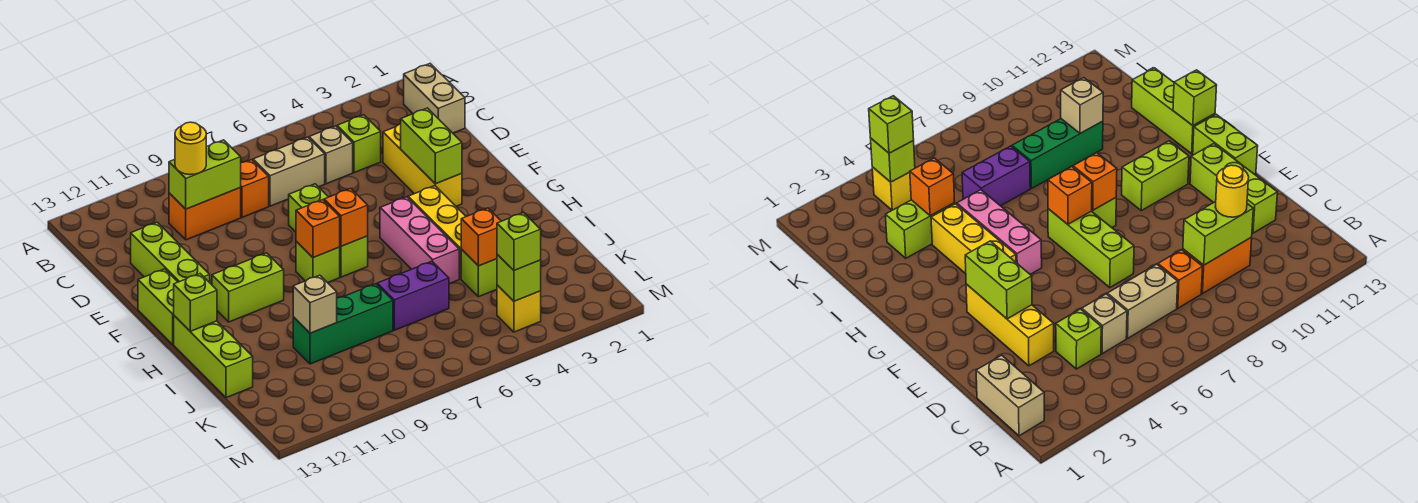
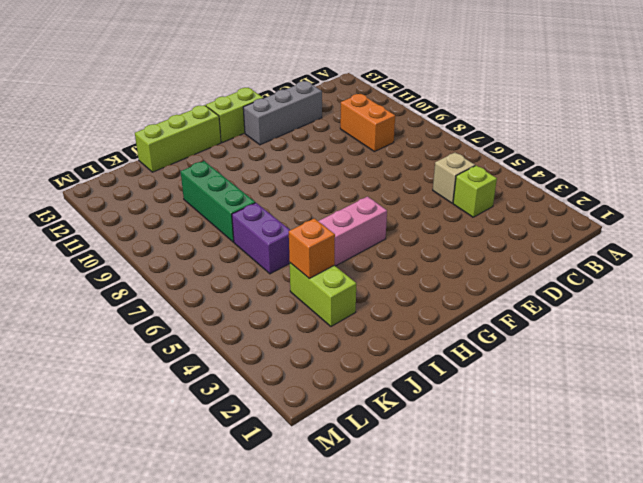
grey 1x3 brick [243,81,322,145] -> lime 1x3 brick [131,222,210,283]
none -> tan 1x2 brick [404,64,465,133]
none -> tan 1x2 brick [253,137,325,206]
none -> orange 1x1 brick [240,160,269,217]

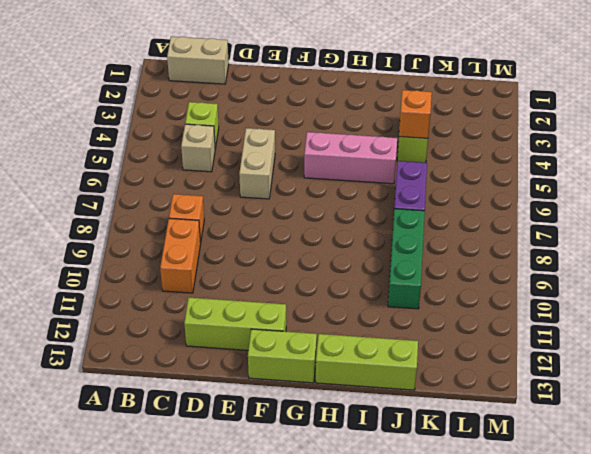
tan 1x2 brick [239,128,275,199] -> tan 1x2 brick moved to [253,137,325,206]
none -> yellow 1x3 brick [383,124,462,206]
none -> lime 1x3 brick [289,184,368,277]
none -> yellow 1x3 brick [408,186,466,279]

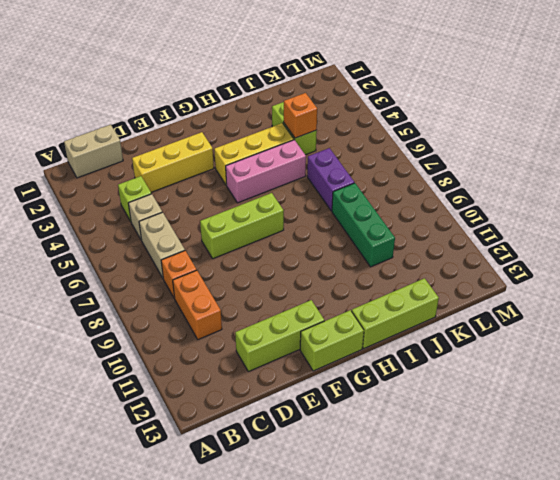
none -> lime 1x1 brick [296,241,340,283]
none -> lime 1x2 brick [212,253,284,322]
none -> yellow 1x1 brick [497,285,541,332]

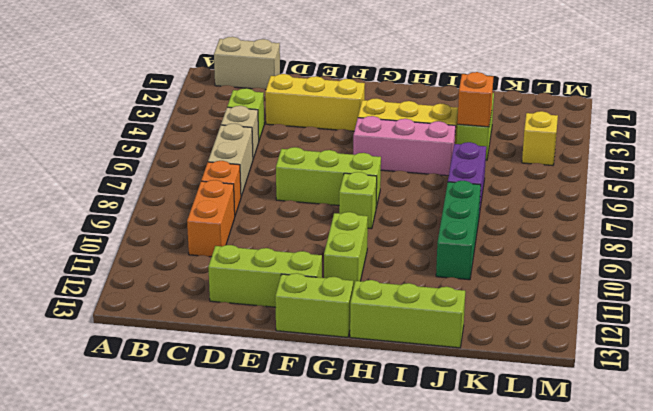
none -> lime 1x2 brick [169,140,241,209]
none -> lime 1x2 brick [401,108,462,184]
none -> orange 1x1 brick [324,188,368,246]

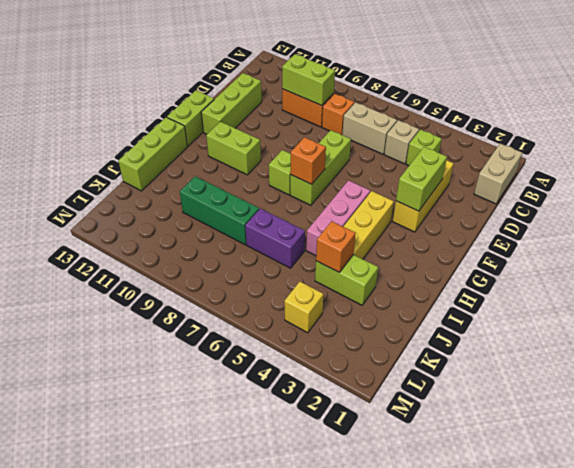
none -> orange 1x1 brick [296,200,340,258]
none -> lime 1x1 brick [174,274,217,331]
none -> tan 1x1 brick [293,275,337,333]

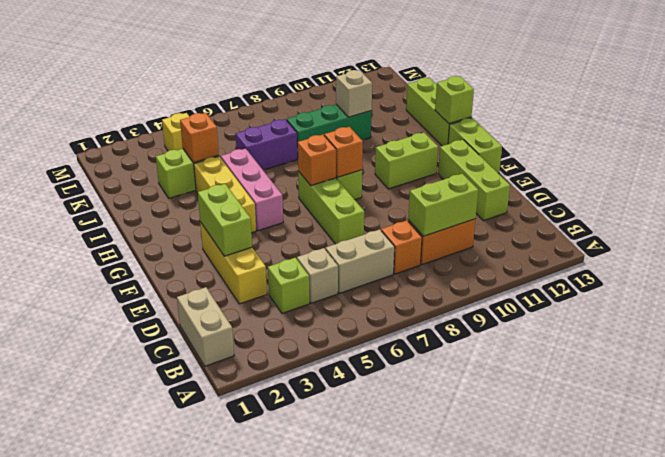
none -> lime 1x1 brick [497,254,541,301]
none -> yellow 1x1 round brick [175,122,206,175]
none -> lime 1x1 brick [497,213,541,270]

